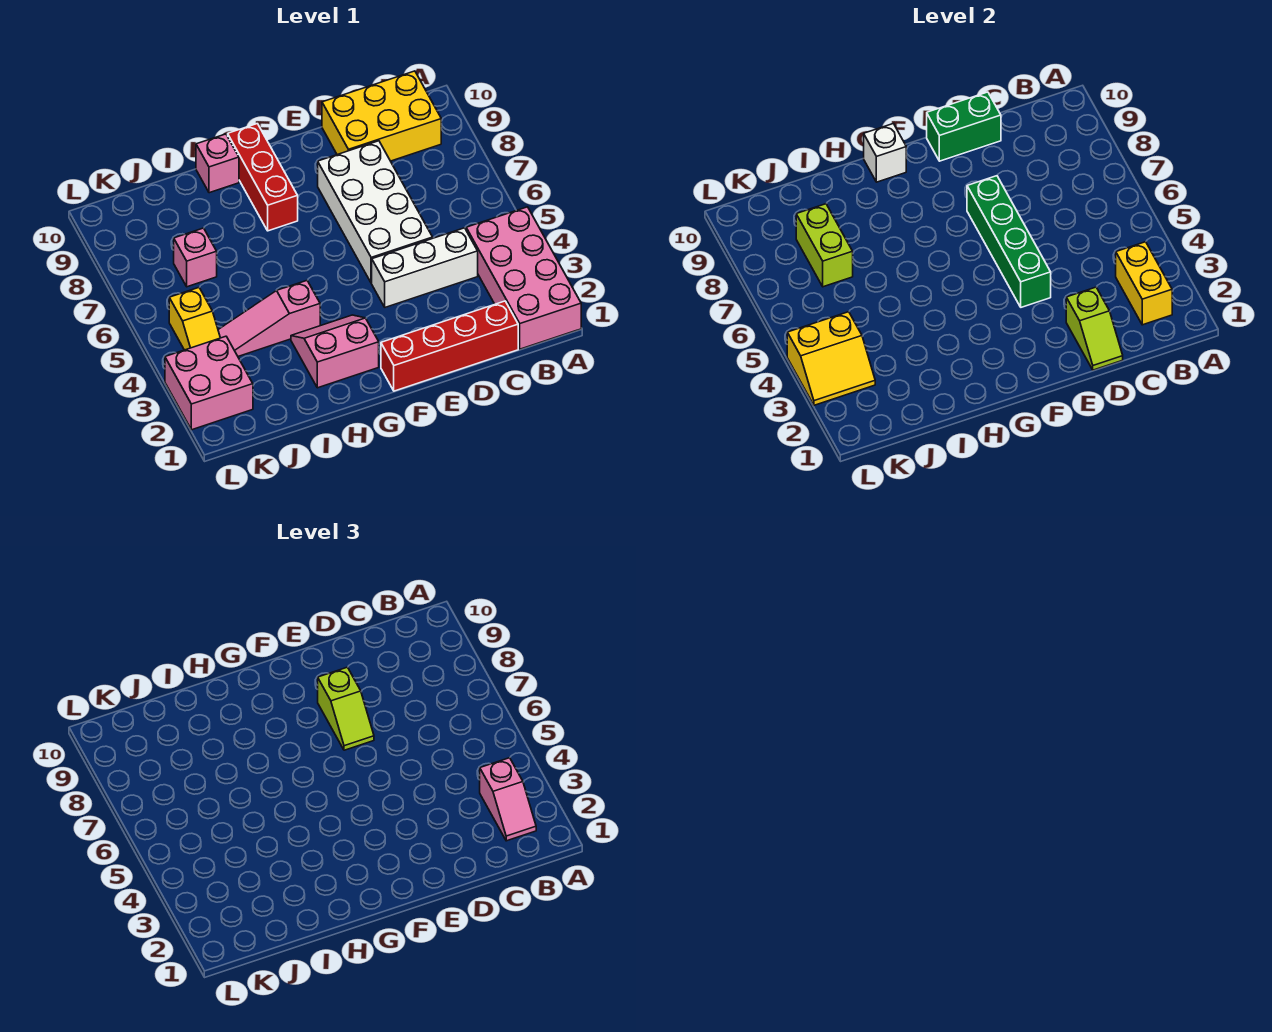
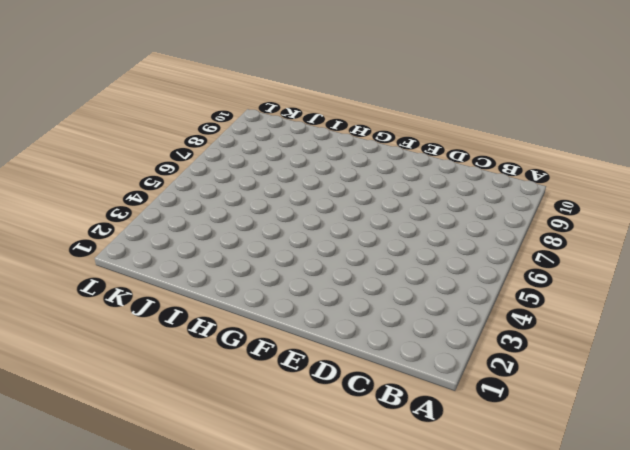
none -> pink 2x4 brick [466,207,581,349]
none -> yellow 2x3 brick [322,71,441,161]
none -> red 1x4 brick [381,301,518,391]

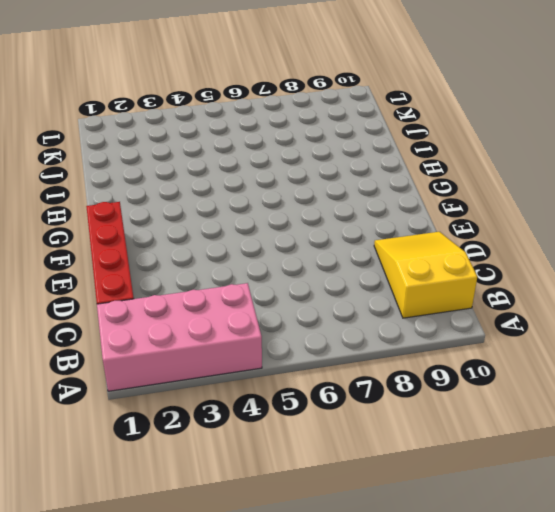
yellow 2x3 slope [374,232,477,318] -> yellow 2x3 brick [322,71,441,161]
none -> white 1x3 brick [372,228,478,307]
none -> white 2x4 brick [318,141,433,283]
none -> pink 2x2 slope [291,315,379,388]

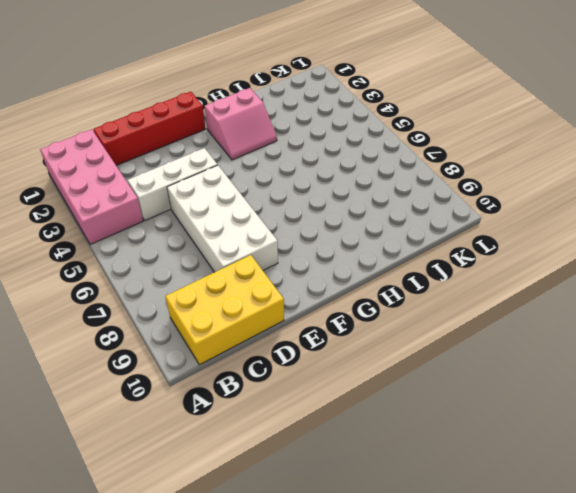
none -> red 1x3 brick [228,124,298,231]
none -> pink 1x3 slope [218,281,320,356]
none -> pink 1x1 brick [196,134,239,193]

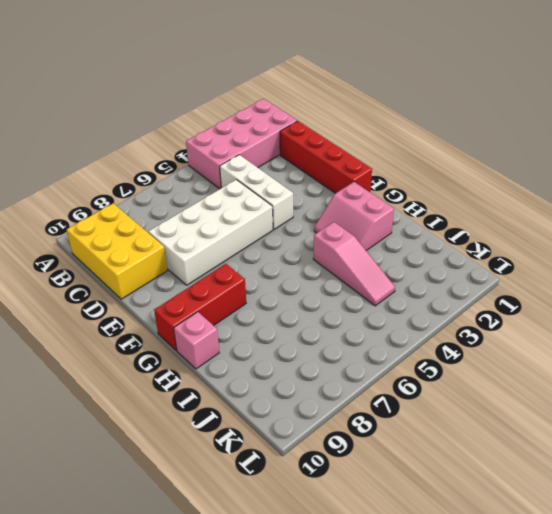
none -> pink 1x1 brick [174,228,217,287]
none -> pink 2x2 brick [165,336,253,430]
none -> yellow 1x2 slope [169,288,220,350]

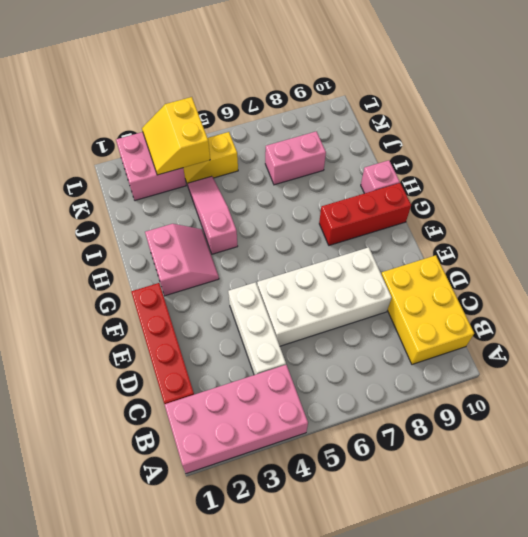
pink 1x2 brick [265,131,326,185] -> pink 1x1 brick [174,228,217,287]
none -> yellow 1x2 brick [1116,242,1172,325]
none -> lime 1x2 slope [1066,287,1123,370]
none -> green 1x2 brick [927,92,1001,161]

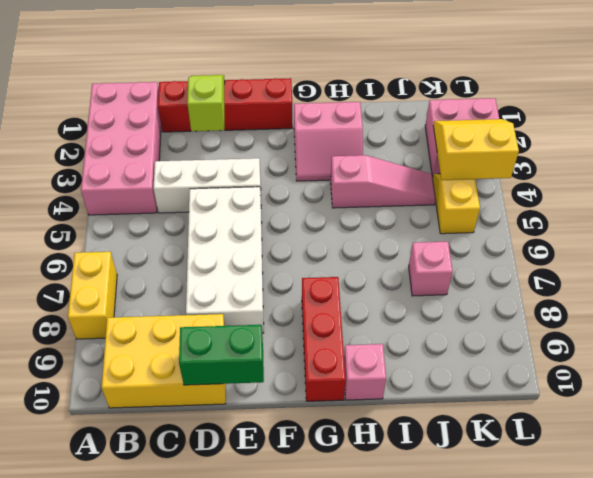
yellow 1x2 brick [68,252,117,339] -> yellow 1x2 brick moved to [1116,242,1172,325]
none -> green 1x4 brick [967,176,1051,307]
none -> white 1x1 brick [864,124,906,182]
none -> lime 1x2 brick [796,204,853,287]

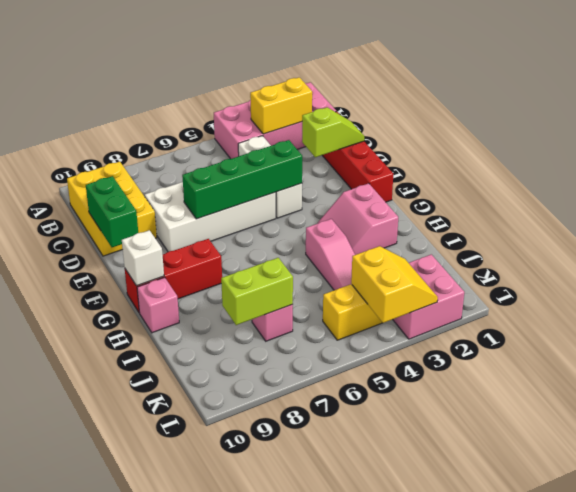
none -> pink 1x2 slope [480,758,536,841]
none -> lime 1x2 slope [318,667,374,750]

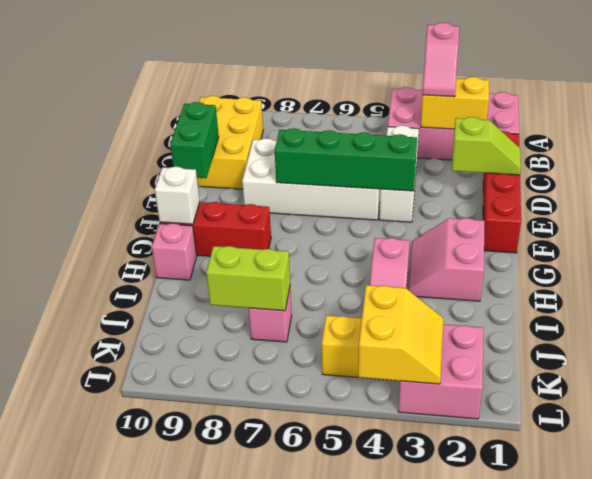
pink 1x2 slope [423,23,459,97] -> pink 1x2 slope turned to [480,758,536,841]
none -> lime 1x2 slope [318,667,374,750]

